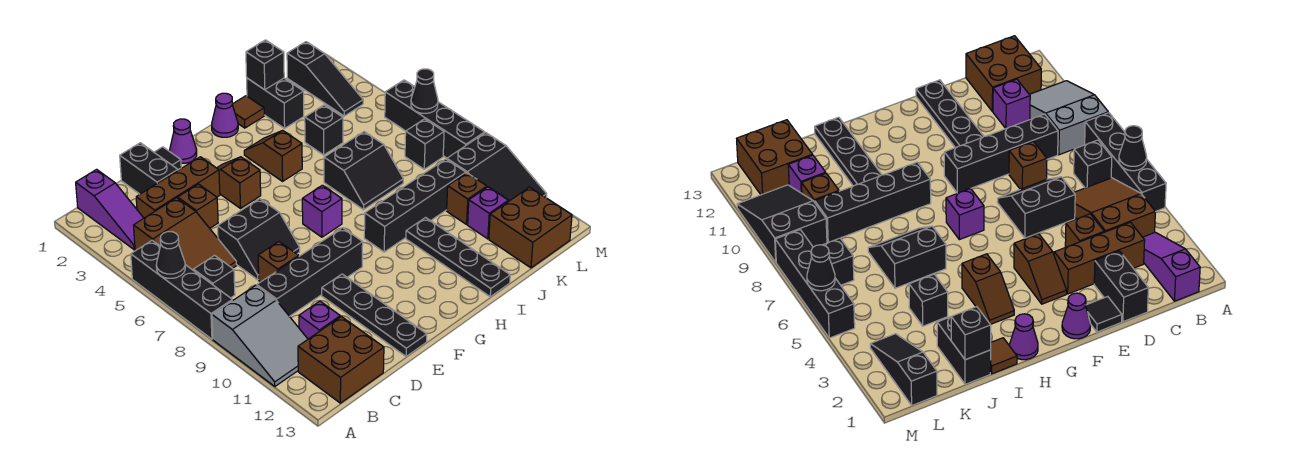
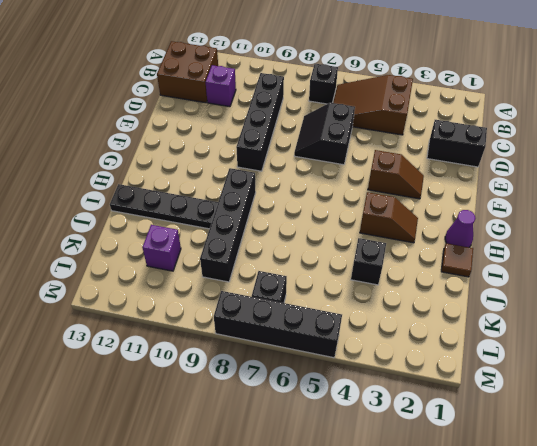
none -> black 1x4 brick [131,240,232,339]
none -> grey 2x3 slope [212,285,308,387]
none -> purple 1x3 slope [76,169,144,250]
none -> brown 1x3 brick [136,157,220,218]

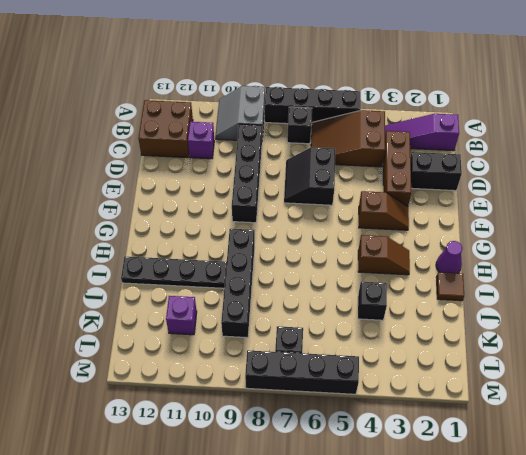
grey 2x2 slope [215,86,265,140] -> grey 2x3 slope [212,285,308,387]
none -> brown 1x1 brick [178,184,218,228]
none -> brown 1x1 brick [258,242,299,282]
none -> black 1x1 tile [154,147,181,170]
none -> black 1x4 plate [322,274,427,356]

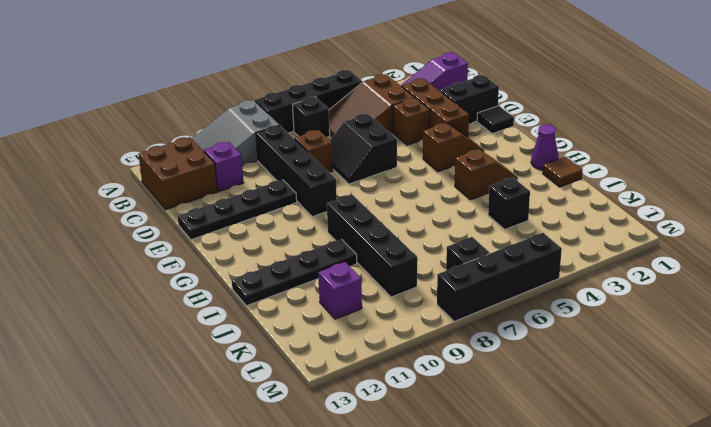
none -> purple 1x1 cone [170,119,197,163]
none -> purple 1x1 brick [302,185,342,237]
none -> black 2x2 slope [324,132,403,210]
none -> black 1x2 brick [247,78,304,128]

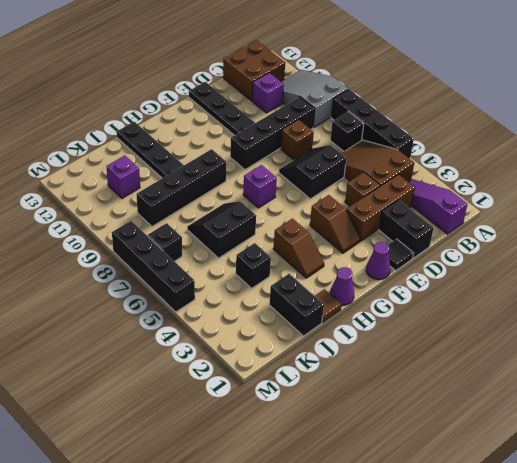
none -> brown 1x1 brick [447,173,487,224]
none -> brown 2x2 brick [489,187,572,268]
none -> black 1x3 slope [287,42,363,116]
none -> black 2x3 slope [447,133,547,201]

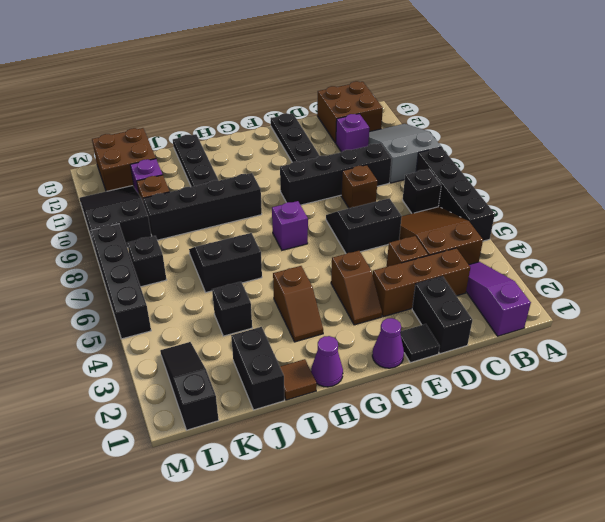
none -> black 1x1 cone [156,232,185,278]
none -> black 1x1 brick [246,40,284,90]
none -> black 1x1 cone [411,69,438,113]

